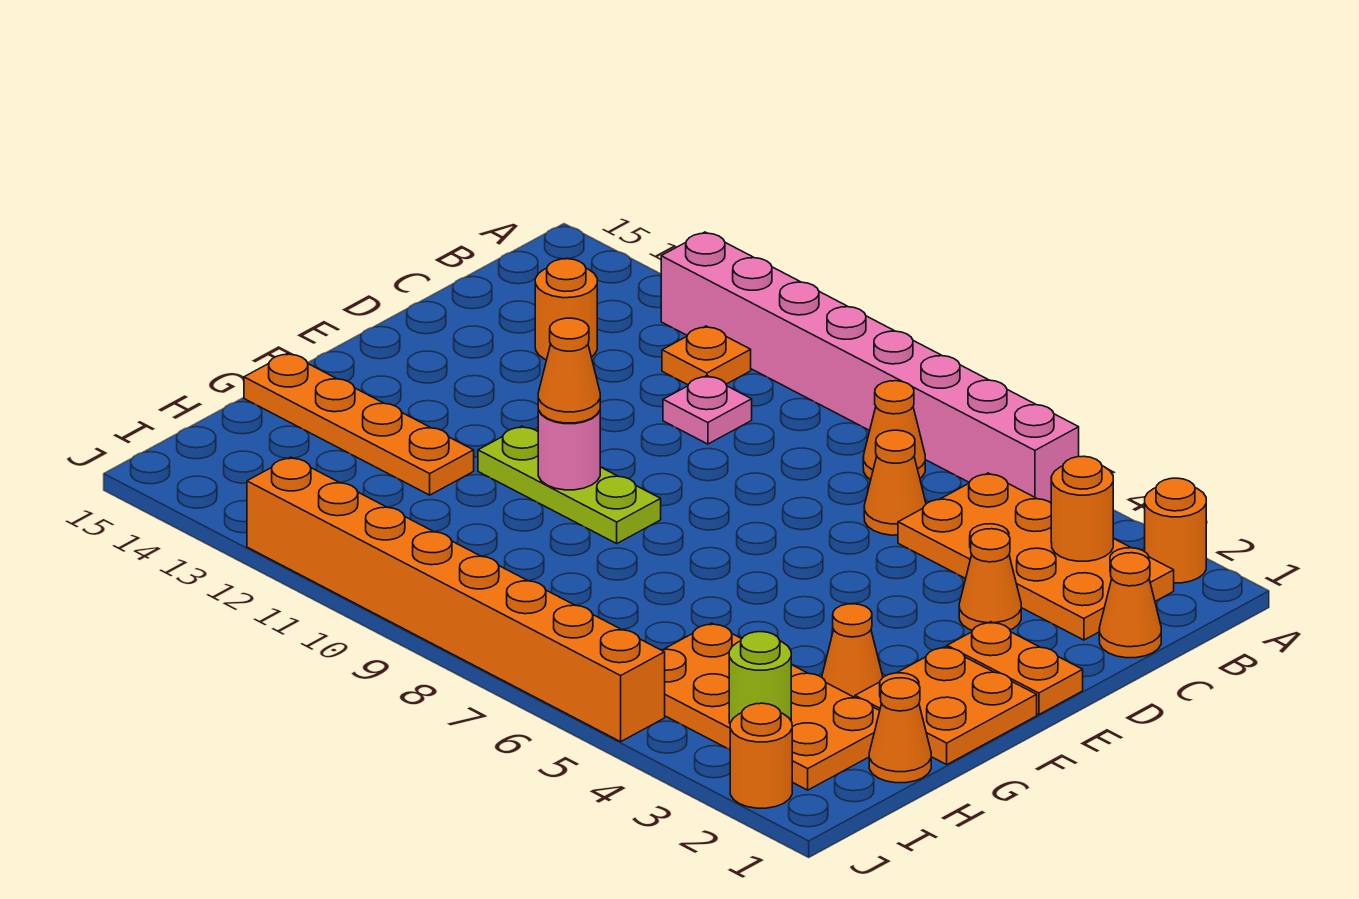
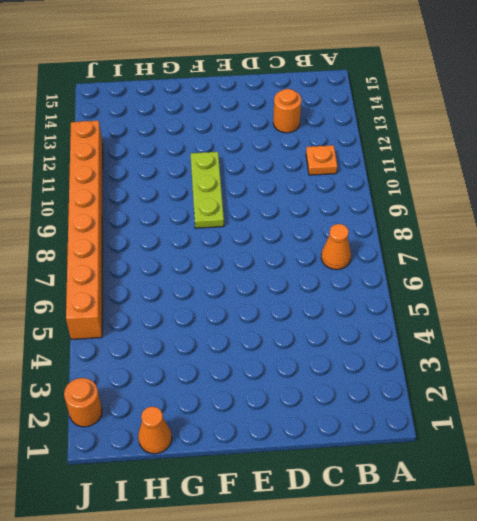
none -> orange 1x1 round brick [1145,478,1206,583]
none -> pink 1x8 brick [661,232,1079,503]
none -> orange 2x4 plate [898,473,1174,640]

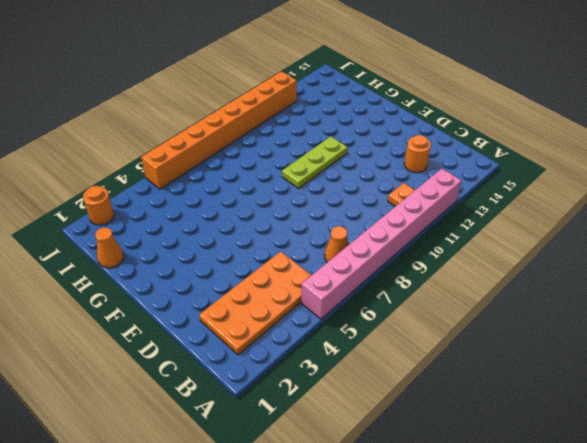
none -> orange 1x1 round brick [1145,478,1206,583]
none -> orange 1x1 cone [1099,553,1161,658]
none -> orange 1x1 cone [864,430,926,535]

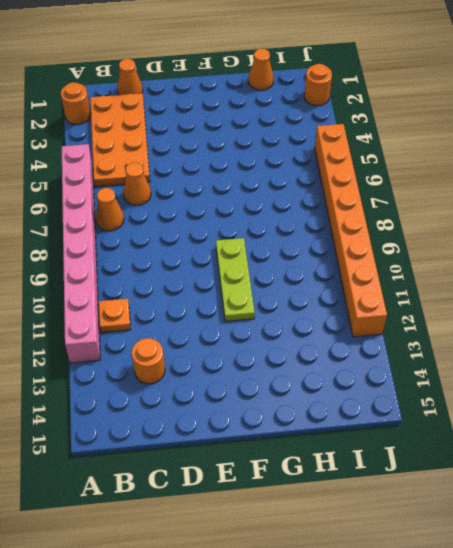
none -> pink 1x1 plate [663,376,752,444]
none -> orange 1x1 cone [959,529,1021,630]
none -> orange 1x2 plate [947,622,1083,715]

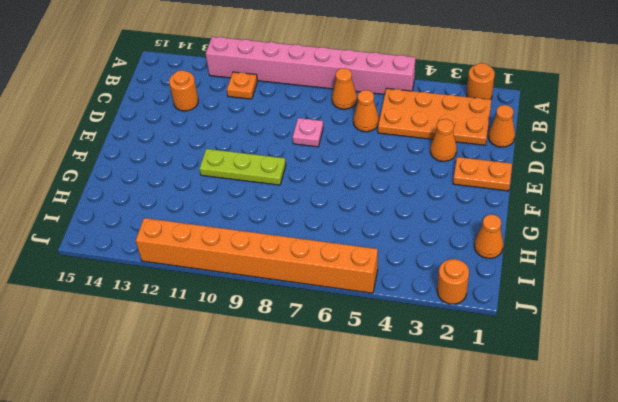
pink 1x1 plate [293,118,323,147] -> pink 1x1 plate moved to [663,376,752,444]
none -> orange 2x2 plate [855,647,1037,764]
none -> orange 1x1 cone [822,604,883,697]
none -> orange 1x4 plate [244,353,474,495]

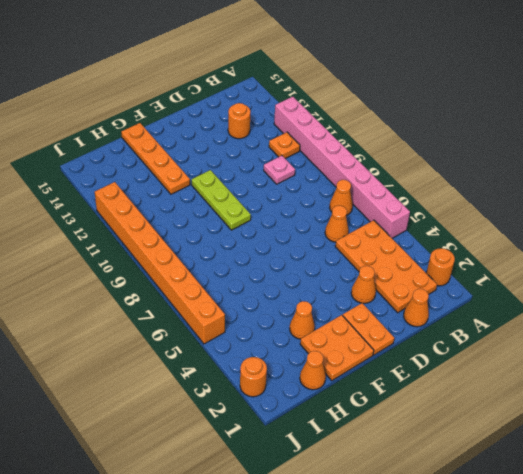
none -> orange 2x4 plate [662,623,880,790]
none -> orange 1x1 round brick [1051,456,1113,561]
none -> pink 1x1 round brick [538,410,600,490]

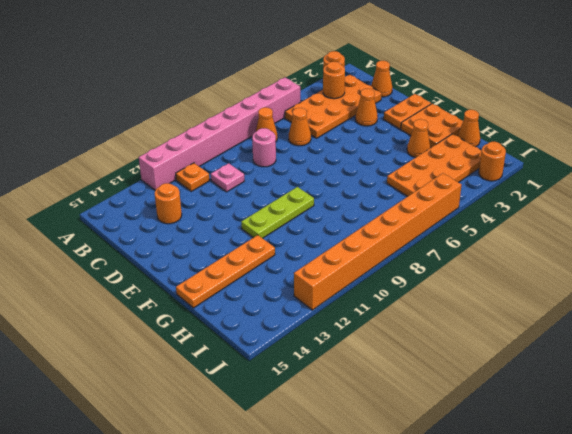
pink 1x1 round brick [252,128,276,167] -> pink 1x1 round brick moved to [538,410,600,490]
none -> lime 1x1 round brick [729,632,791,723]
none -> orange 1x1 cone [538,318,600,423]

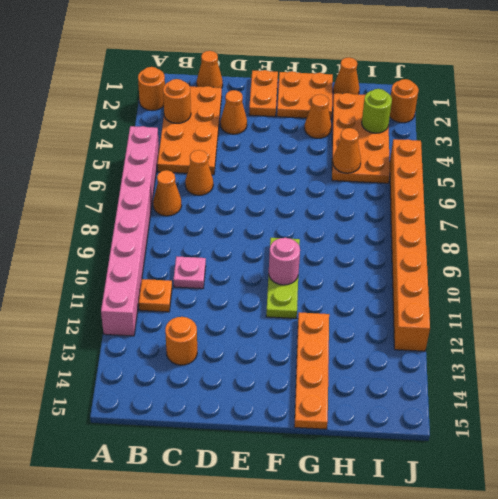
orange 1x1 cone [333,128,361,173] -> orange 1x1 cone moved to [538,318,600,423]

